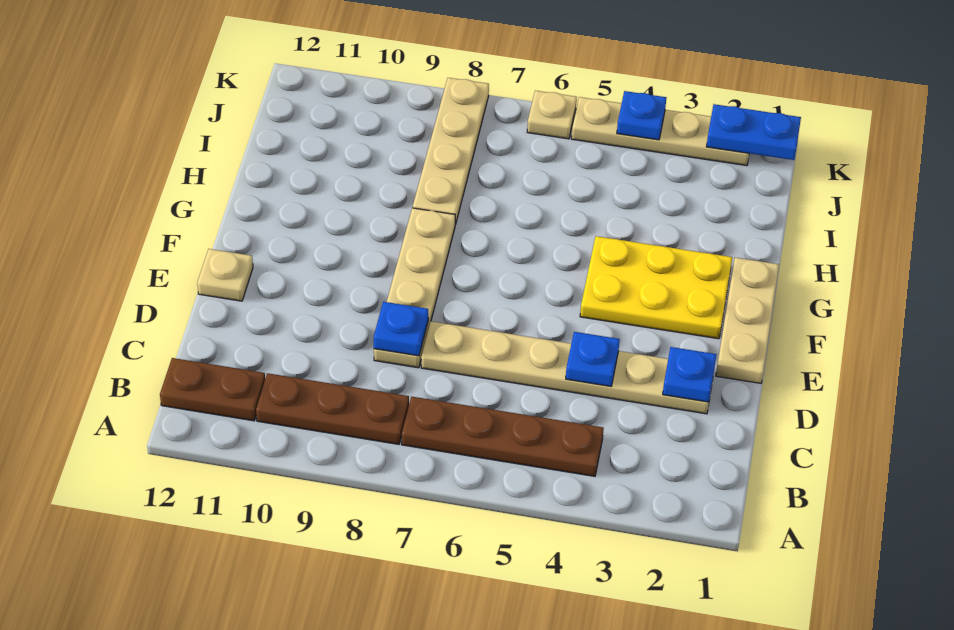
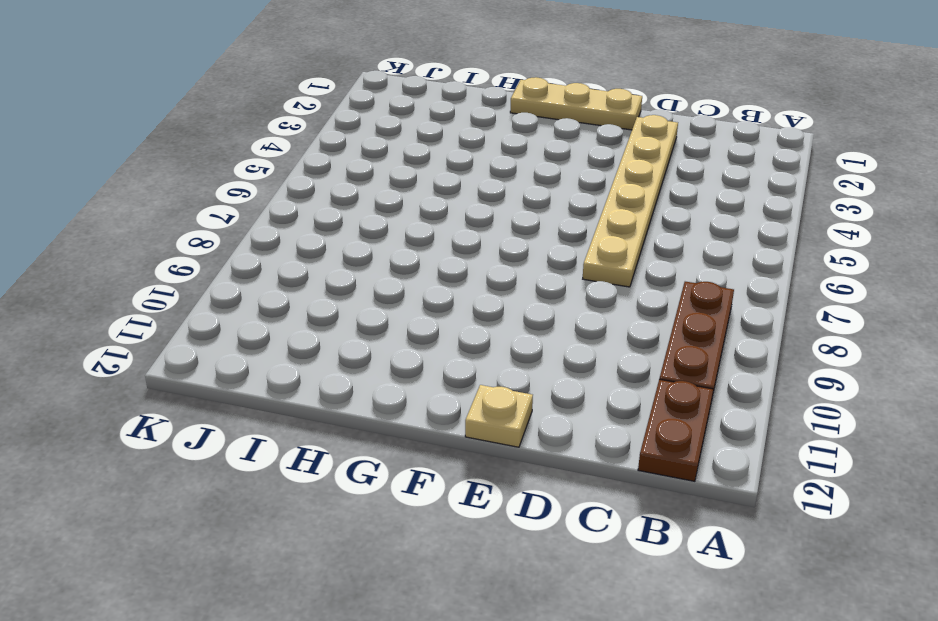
none -> brown 1x4 plate [402,397,604,476]
none -> tan 1x4 plate [374,208,455,368]
none -> yellow 2x3 plate [580,236,732,339]

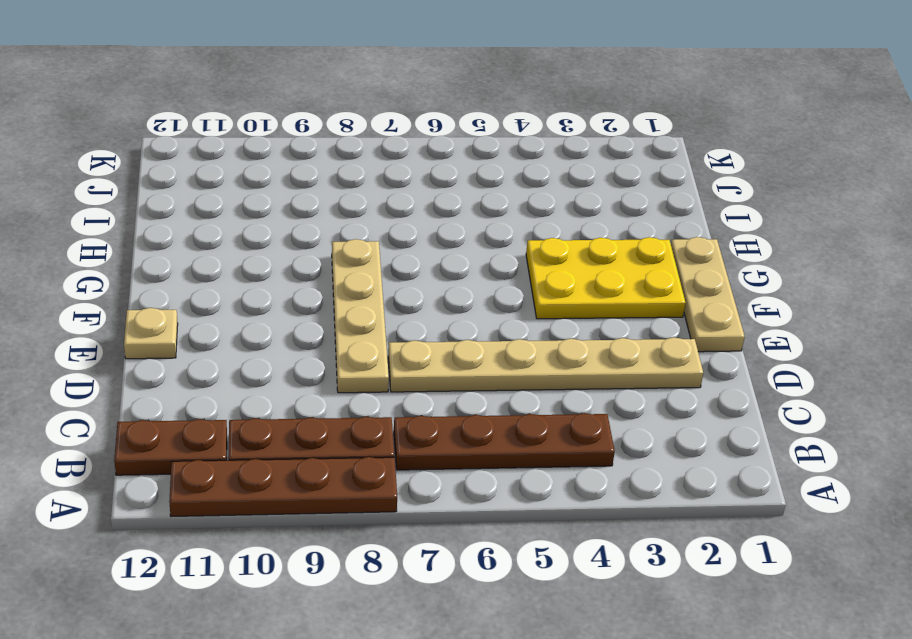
brown 1x4 plate [169,457,397,517] -> none
none -> tan 1x4 plate [413,78,489,224]
none -> tan 1x4 plate [571,97,749,166]
none -> tan 1x1 plate [527,91,577,139]

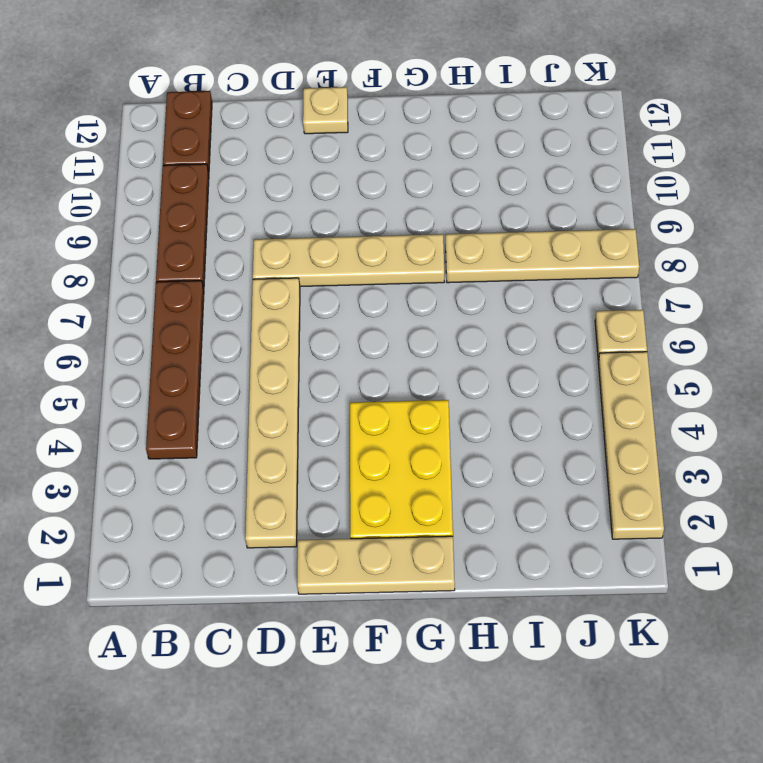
none -> blue 1x1 plate [663,347,717,402]
none -> blue 1x1 plate [566,332,620,386]
none -> blue 1x1 plate [374,302,428,356]

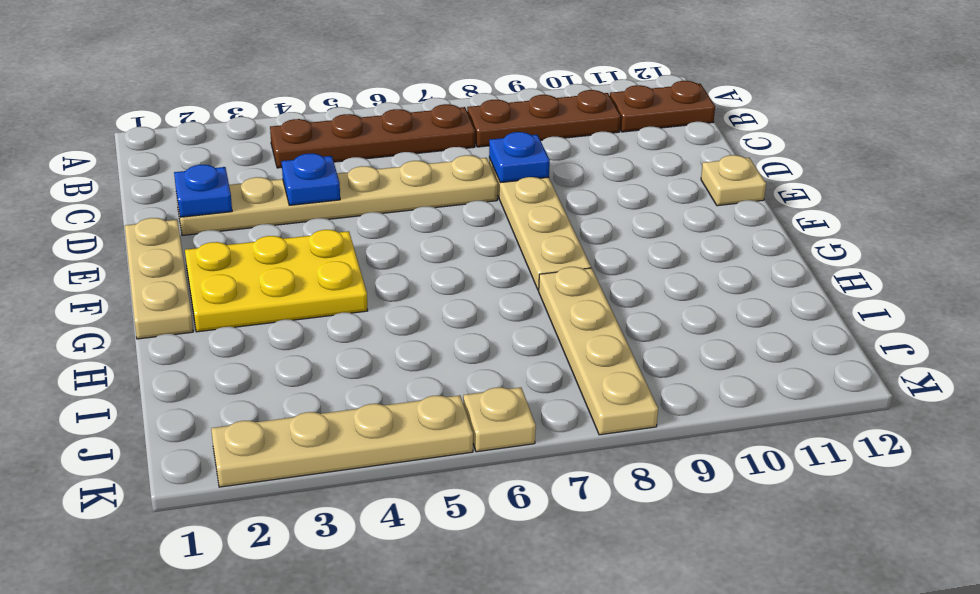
none -> blue 1x2 plate [706,104,801,160]
none -> blue 1x1 plate [617,91,666,140]

